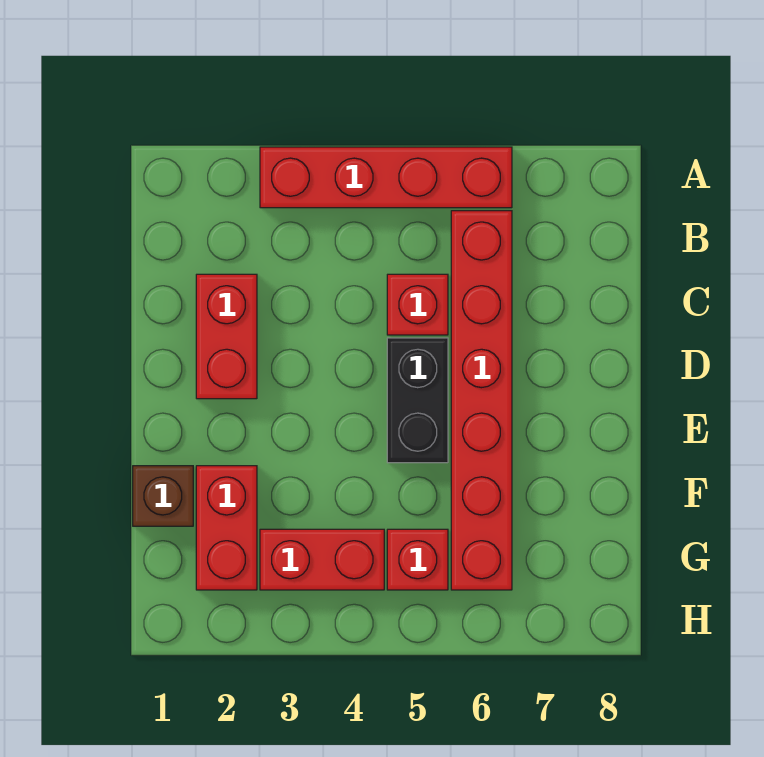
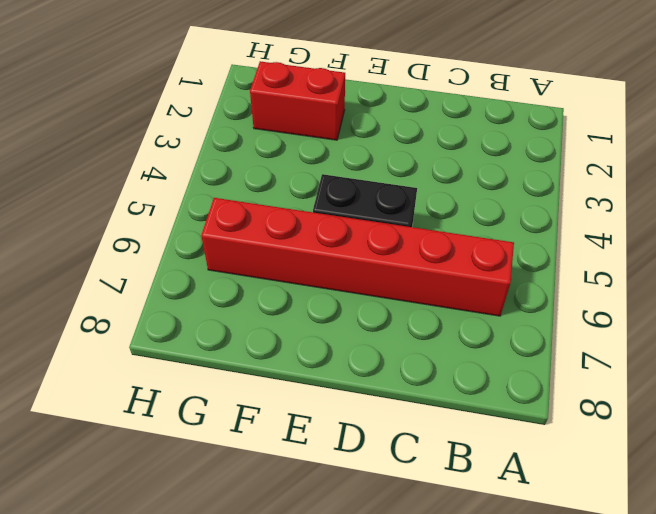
none -> red 1x4 brick [260,147,512,208]
none -> red 1x2 brick [196,274,257,399]

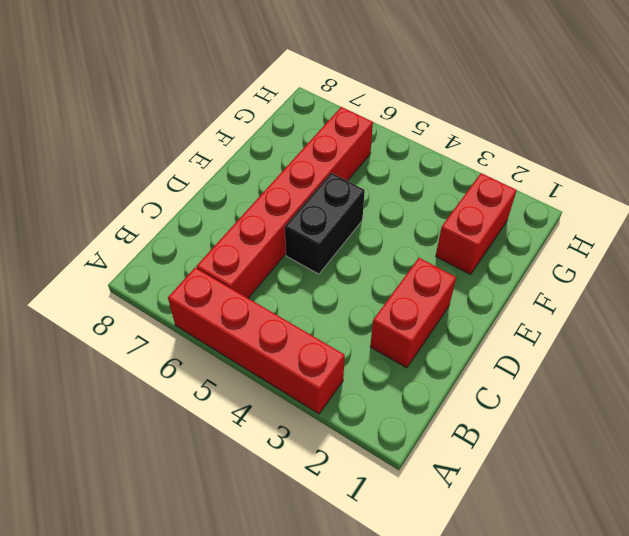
none -> red 1x1 brick [387,274,448,335]
none -> brown 1x1 brick [133,466,193,526]

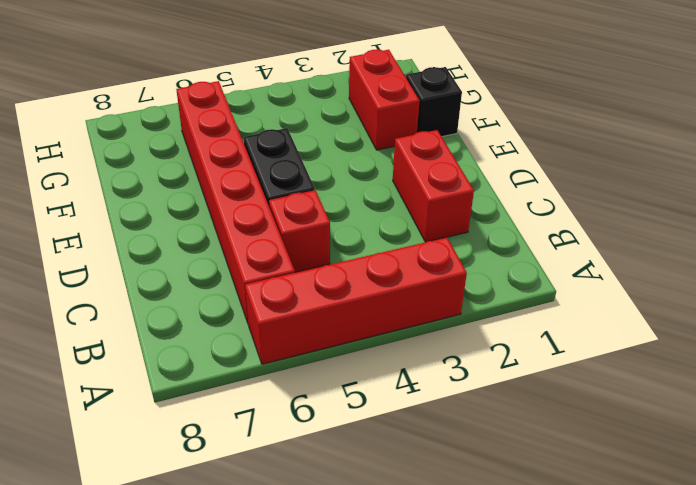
black 1x1 brick [406,67,462,137] -> brown 1x1 brick [133,466,193,526]
none -> red 1x2 brick [260,529,384,590]
none -> red 1x1 brick [387,529,448,590]

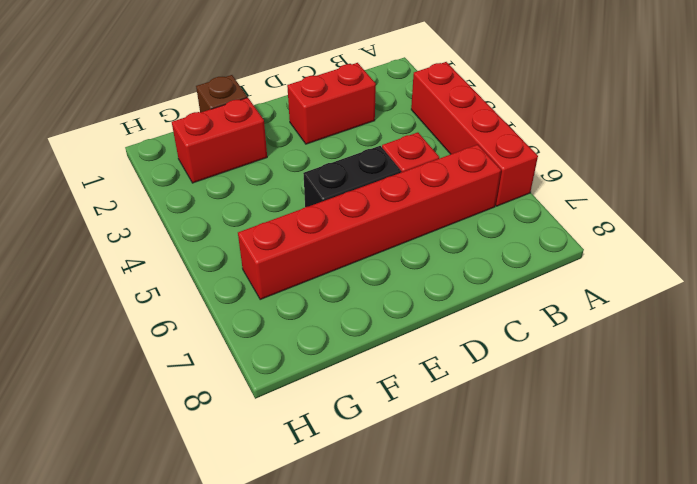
none -> red 1x2 brick [260,529,384,590]
none -> red 1x1 brick [387,529,448,590]

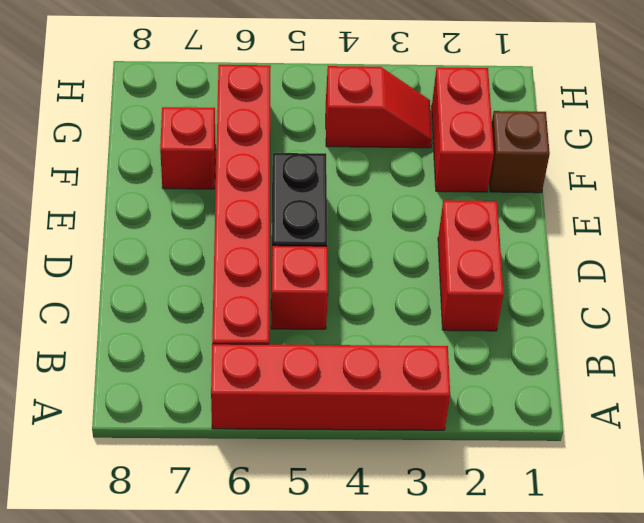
red 1x1 brick [160,107,216,189] -> red 1x1 brick moved to [387,529,448,590]
red 1x2 slope [326,66,432,148] -> red 1x2 brick [260,529,384,590]

